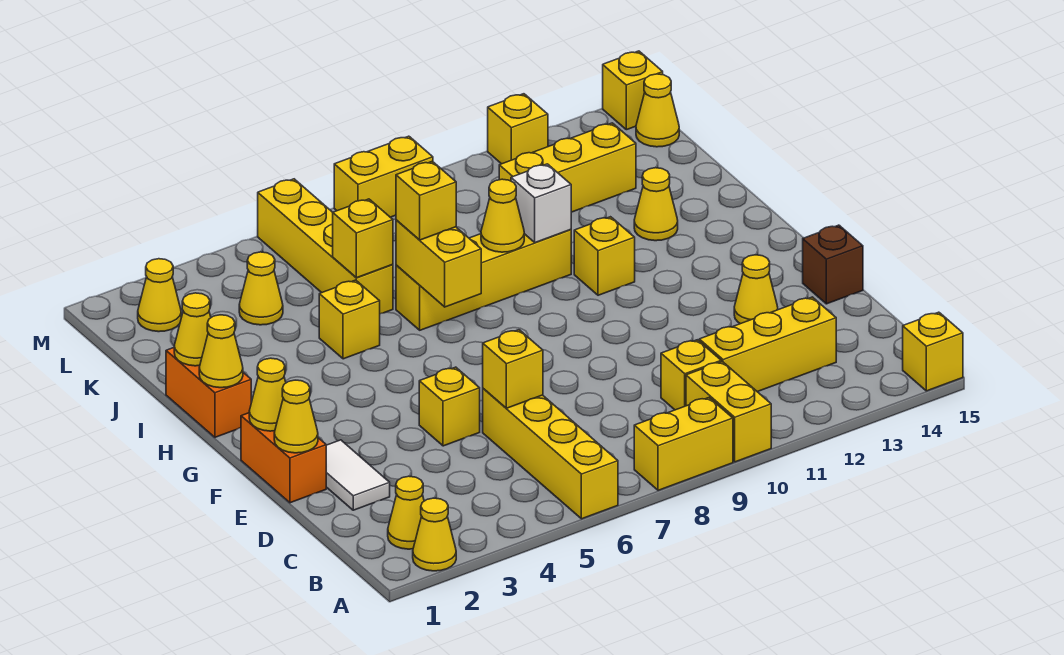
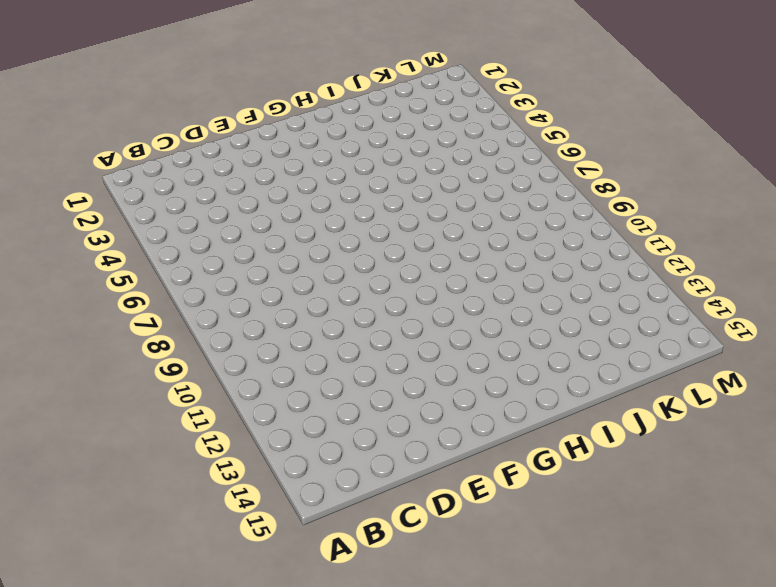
none -> yellow 1x1 cone [413,498,456,571]
none -> yellow 1x4 brick [483,389,618,519]
none -> yellow 1x2 brick [634,398,733,490]
none -> yellow 1x2 brick [686,362,771,462]

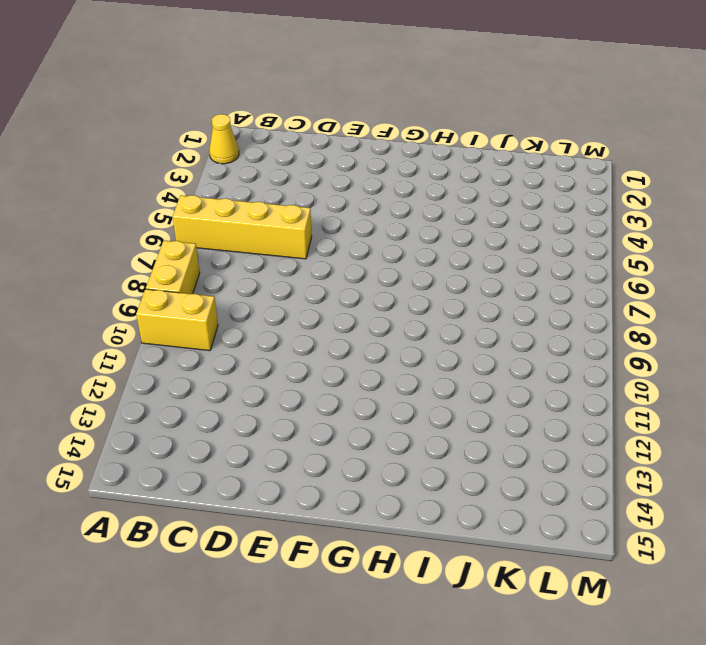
none -> yellow 1x1 brick [903,312,963,391]
none -> yellow 1x1 cone [388,476,424,549]
none -> yellow 1x1 brick [661,340,721,410]
none -> yellow 1x3 brick [699,297,836,392]

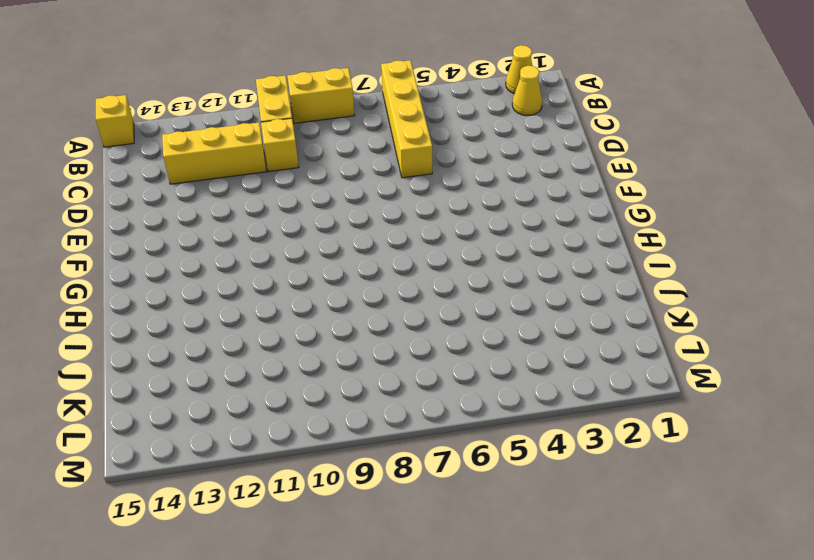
none -> white 1x2 tile [326,440,390,510]
none -> orange 1x2 brick [241,413,326,503]
none -> yellow 1x1 brick [419,367,480,446]
none -> yellow 1x1 cone [734,255,778,324]

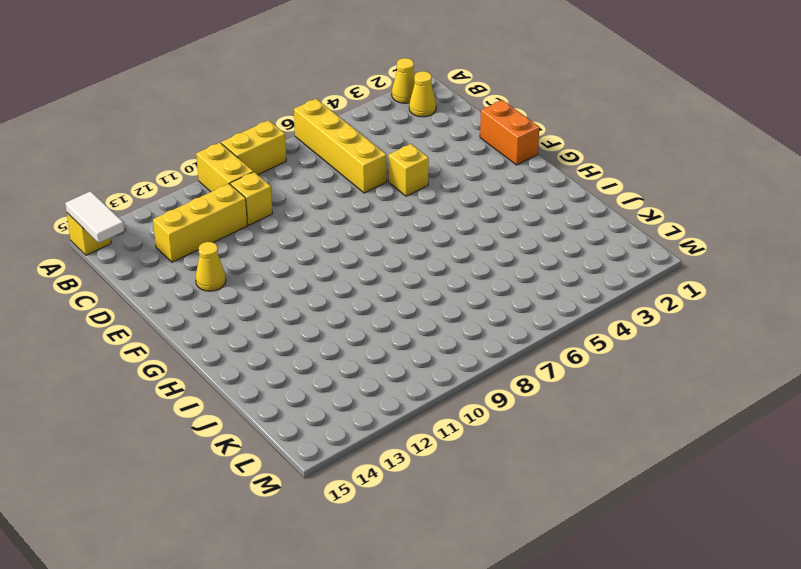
white 1x2 tile [65,191,124,243] -> white 1x2 tile moved to [326,440,390,510]
none -> brown 1x1 brick [803,225,863,304]
none -> orange 1x2 brick [166,348,251,437]
none -> yellow 1x1 brick [574,217,635,295]
none -> yellow 1x1 brick [319,280,380,359]

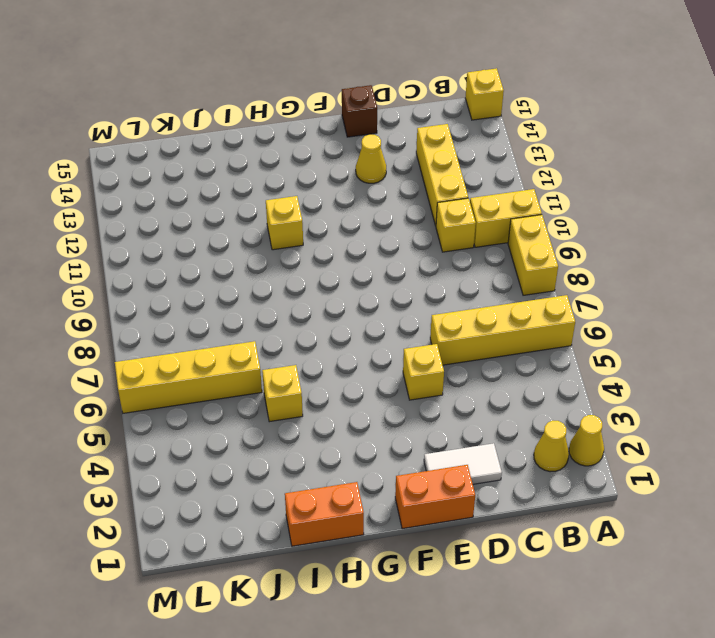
none -> yellow 1x4 brick [396,230,571,330]
none -> yellow 1x1 cone [634,168,678,241]
none -> yellow 1x1 cone [239,252,283,325]
none -> yellow 1x3 brick [499,123,636,212]

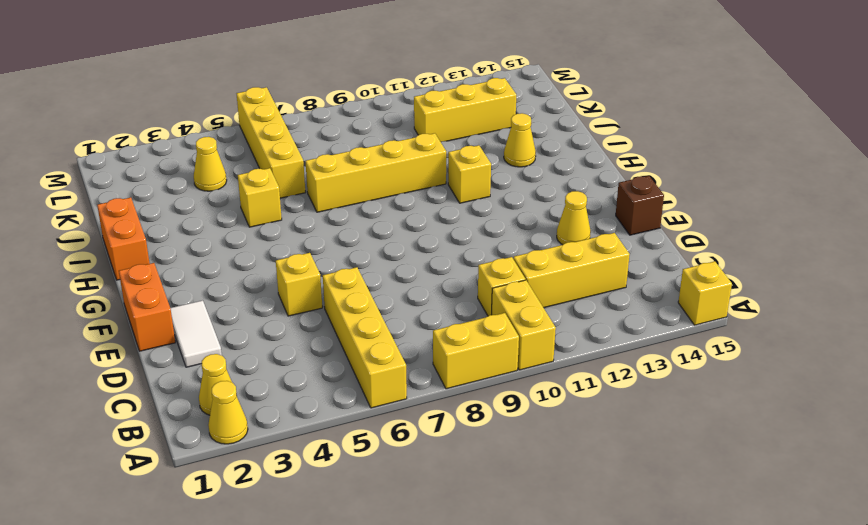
none -> yellow 1x1 cone [138,259,181,332]
none -> yellow 1x1 cone [636,74,679,147]
none -> yellow 1x2 brick [334,136,433,217]
none -> yellow 1x1 brick [488,94,548,164]

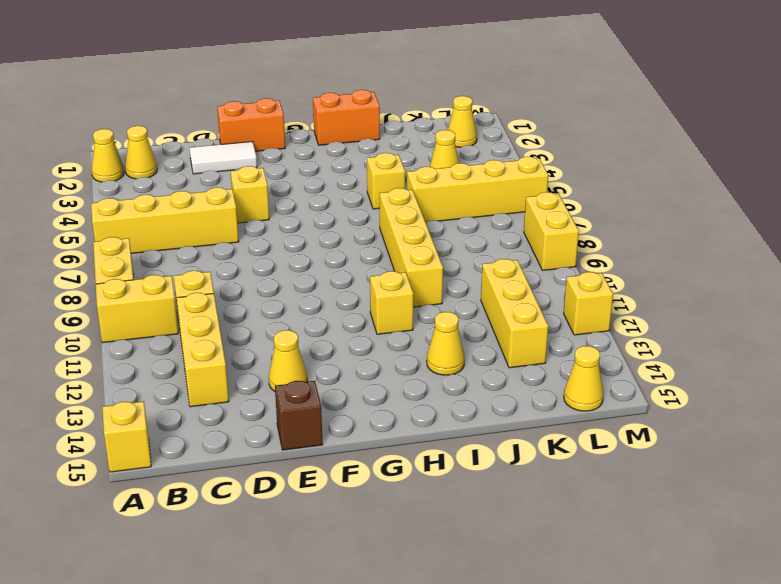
none -> yellow 1x1 brick [603,51,663,130]
none -> yellow 1x1 brick [483,330,543,408]
none -> yellow 1x1 cone [274,380,318,453]
none -> yellow 1x1 cone [249,358,286,431]

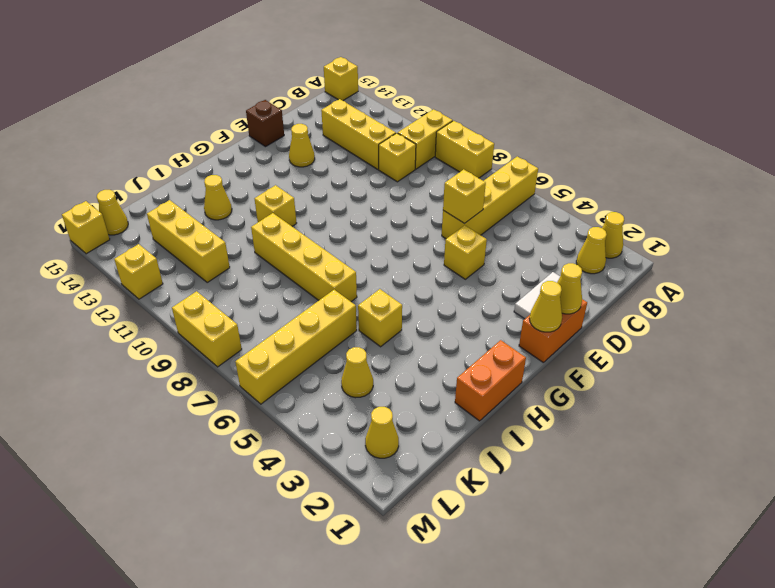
none -> yellow 1x1 cone [199,315,243,388]
none -> yellow 1x2 brick [396,220,481,307]
none -> yellow 1x1 cone [174,293,211,366]
none -> yellow 1x1 cone [481,179,524,252]

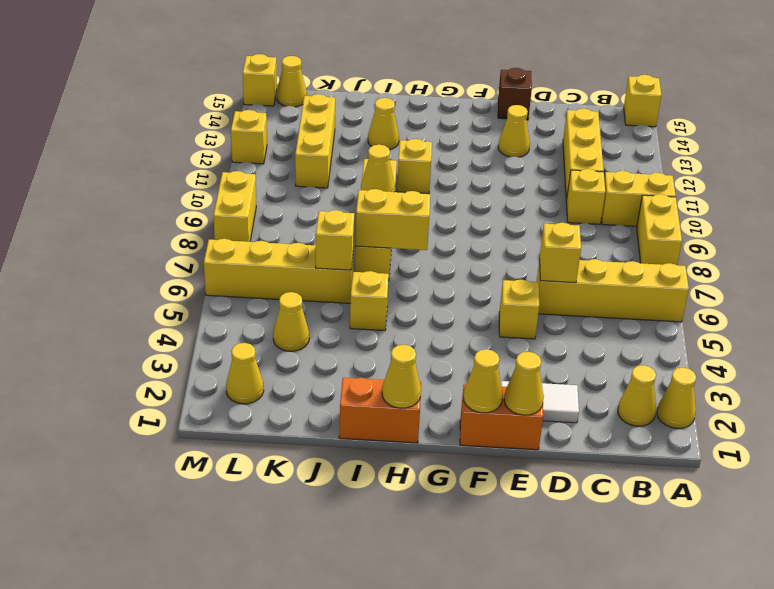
none -> yellow 1x1 cone [174,293,211,366]
none -> white 1x1 brick [511,164,571,243]
none -> yellow 1x1 brick [396,161,456,240]

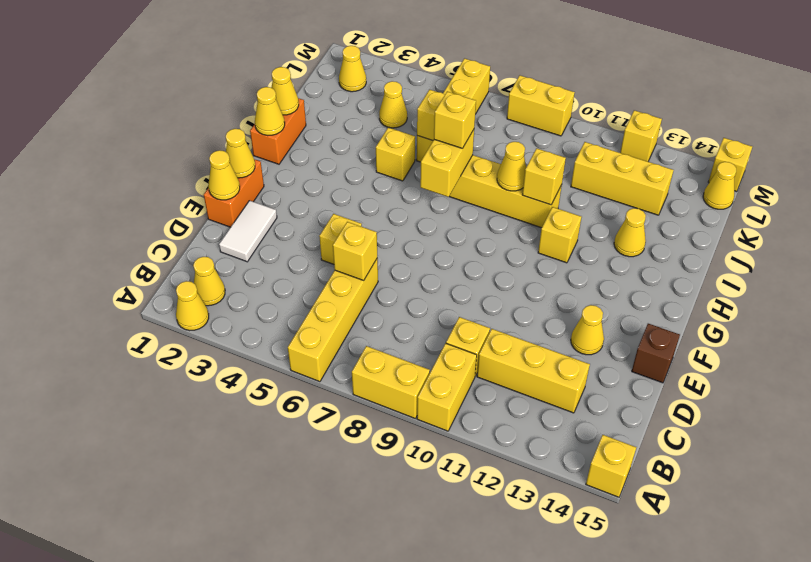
yellow 1x1 brick [522,148,566,205] -> white 1x1 brick [511,164,571,243]

